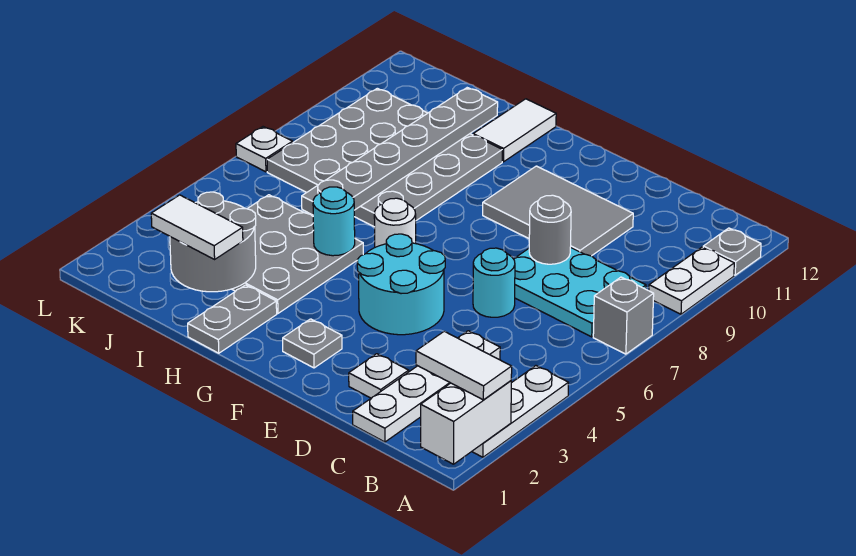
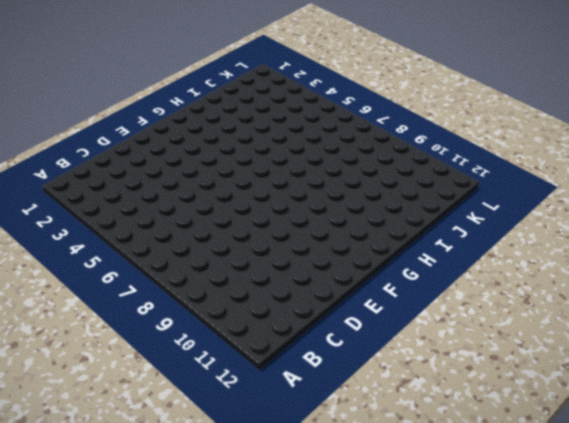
none -> white 1x3 plate [472,366,569,457]
none -> grey 1x1 brick [593,277,654,354]
none -> white 1x2 plate [649,247,734,314]

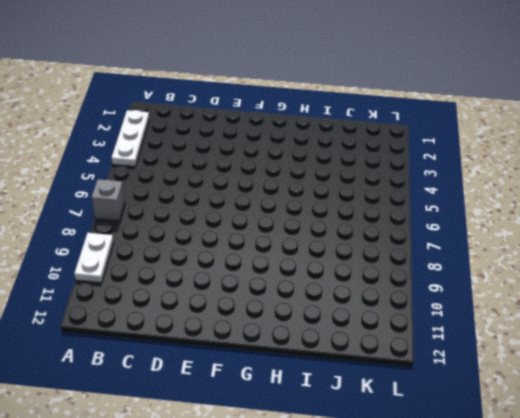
none -> grey 1x1 plate [703,228,761,275]
none -> cyan 2x3 plate [514,247,646,337]
none -> white 1x4 plate [353,331,500,442]

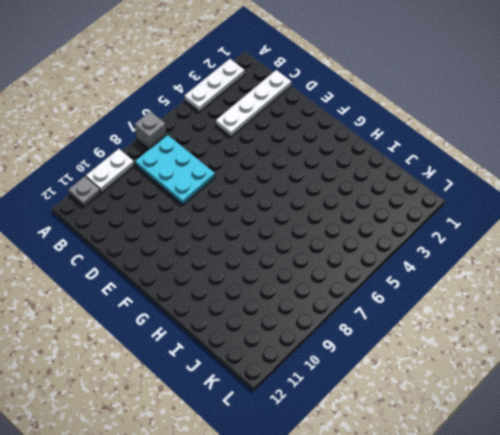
none -> white 1x1 plate [349,354,409,398]
none -> cyan 1x1 round brick [473,248,515,317]
none -> grey 2x3 tile [483,166,633,256]

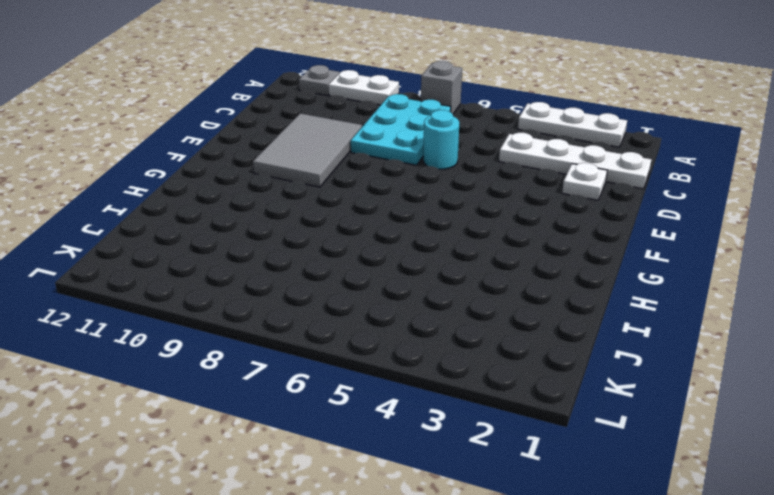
none -> cyan 2x2 round brick [357,234,445,335]
none -> grey 1x1 plate [283,319,342,368]
none -> white 1x1 round brick [374,198,416,247]

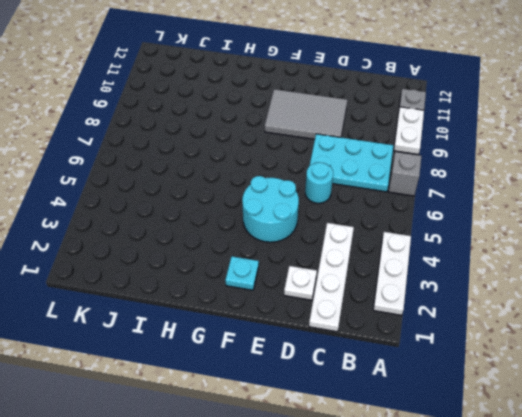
cyan 1x1 plate [225,256,259,290] -> grey 1x1 plate [283,319,342,368]
none -> white 1x1 round brick [374,198,416,247]
none -> grey 1x2 plate [188,285,277,353]
none -> grey 3x3 plate [232,195,363,313]

